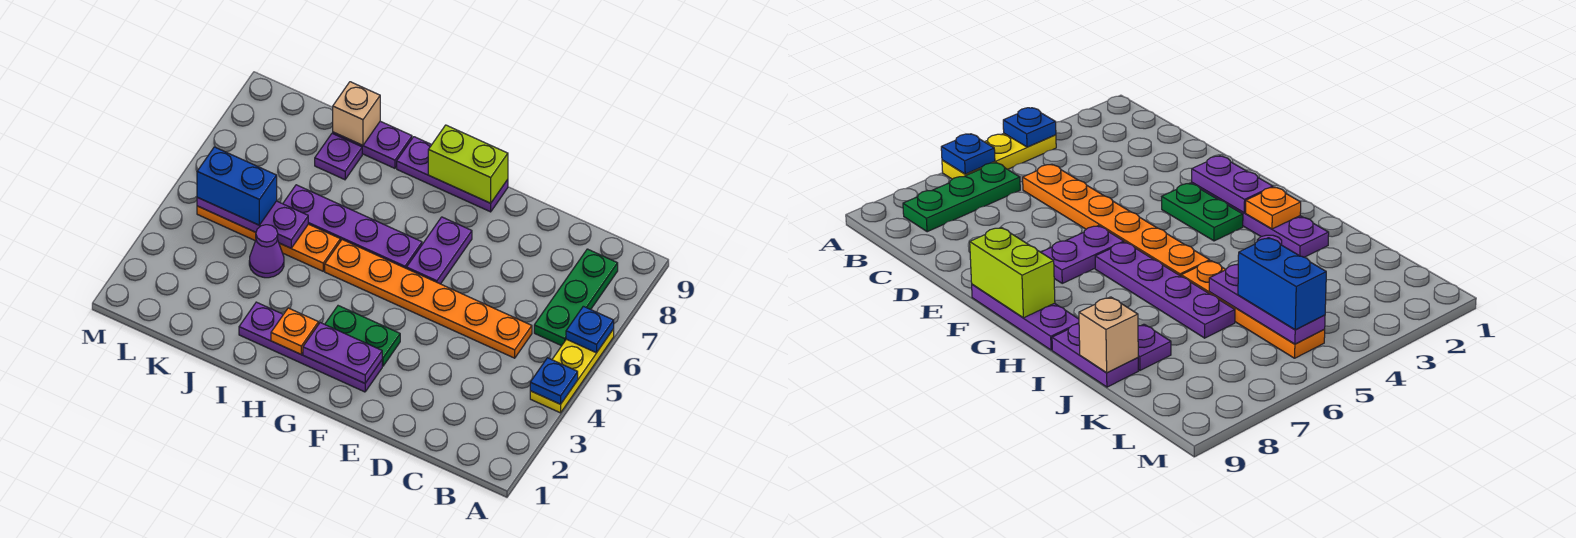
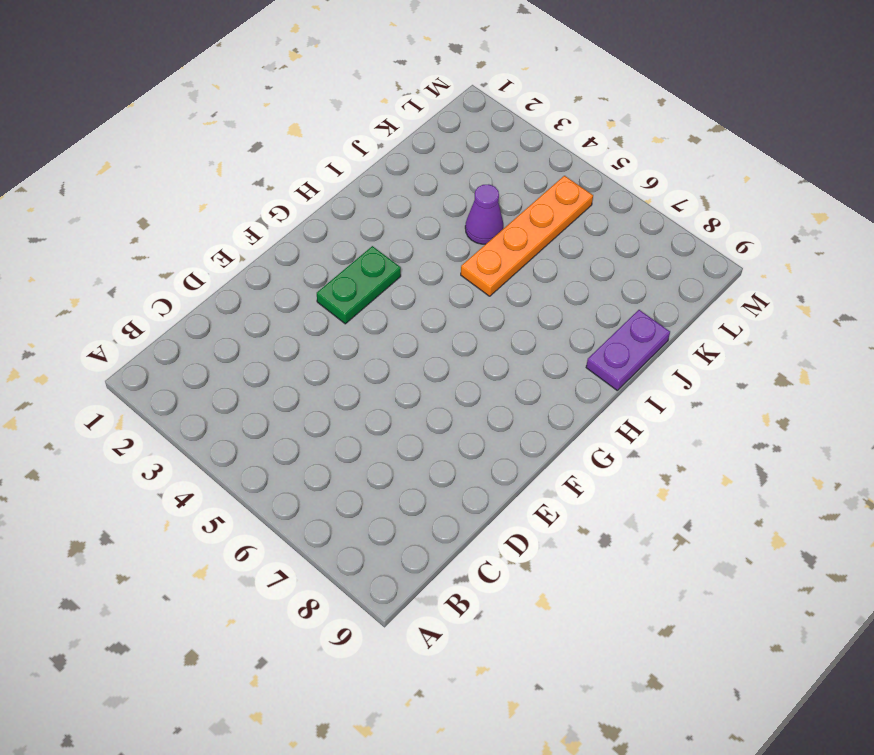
none -> yellow 1x3 plate [530,329,614,413]
none -> green 1x3 plate [534,249,618,346]
none -> orange 1x6 plate [325,240,532,358]

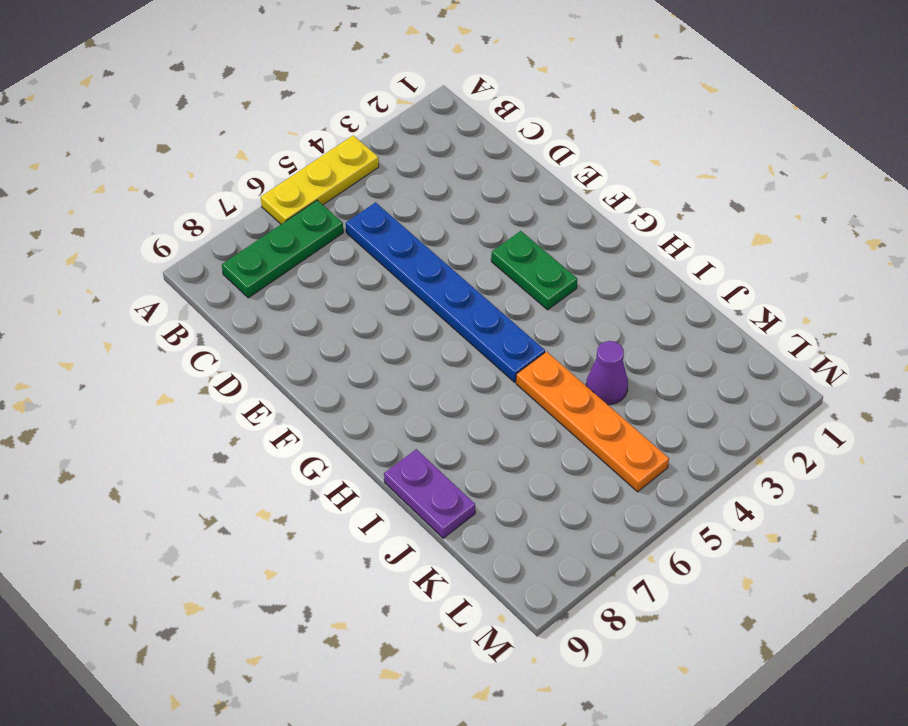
blue 1x6 plate [346,202,545,382] -> orange 1x6 plate [325,240,532,358]
none -> purple 1x4 plate [239,302,382,392]
none -> purple 1x2 plate [407,217,472,284]
none -> purple 1x3 plate [397,137,508,212]

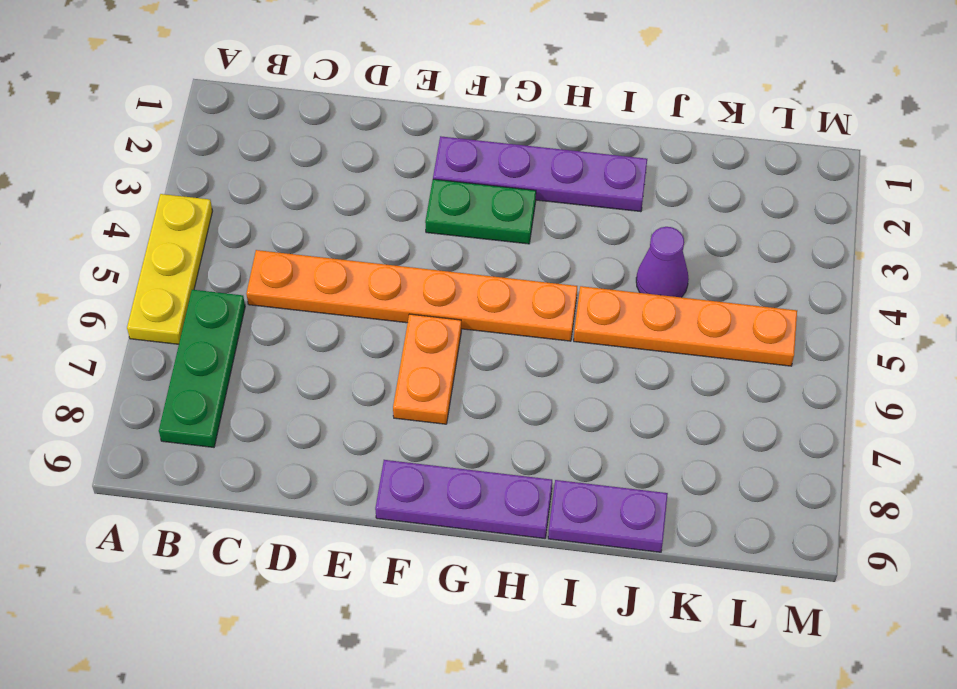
orange 1x2 plate [393,314,461,424] -> purple 1x2 plate [407,217,472,284]
none -> purple 1x4 plate [283,185,422,269]
none -> purple 1x1 plate [315,133,362,180]
none -> blue 1x1 plate [530,358,578,404]

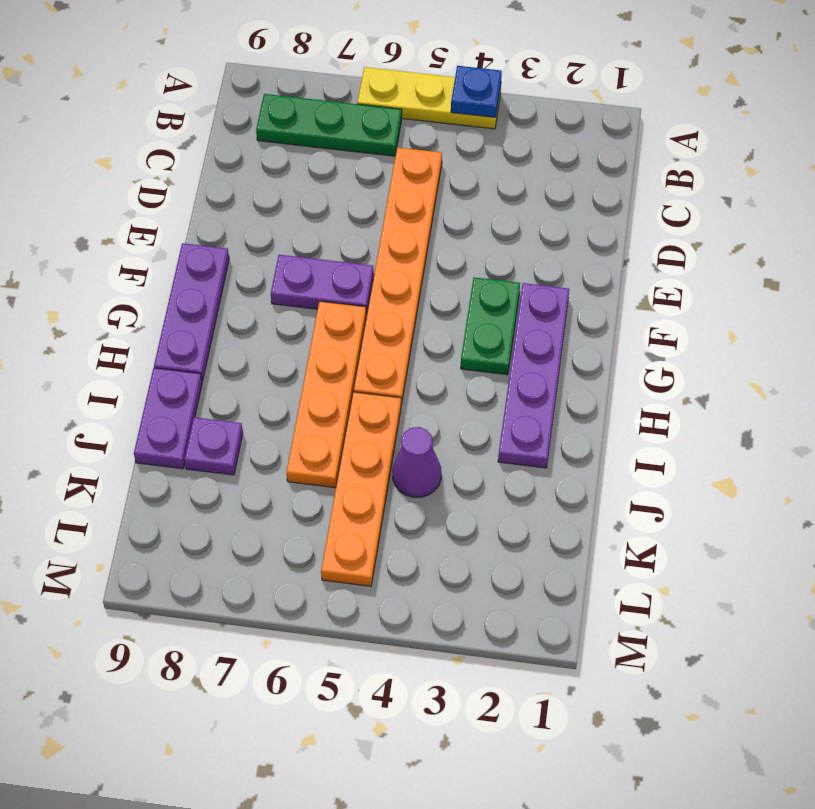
orange 1x4 plate [286,301,366,488] -> purple 1x4 plate [283,185,422,269]
none -> blue 1x1 plate [566,306,614,353]
none -> purple 1x2 plate [303,323,382,383]
none -> lime 1x2 brick [428,125,508,203]

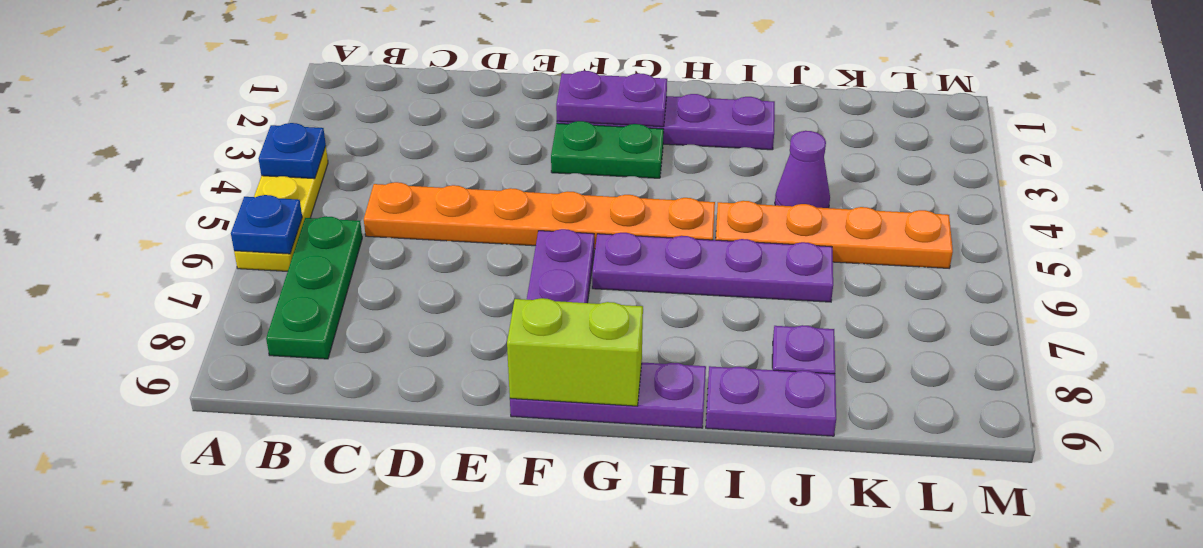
none -> orange 1x1 plate [271,308,318,354]
none -> purple 1x3 plate [197,197,308,248]
none -> tan 1x1 brick [333,82,380,145]

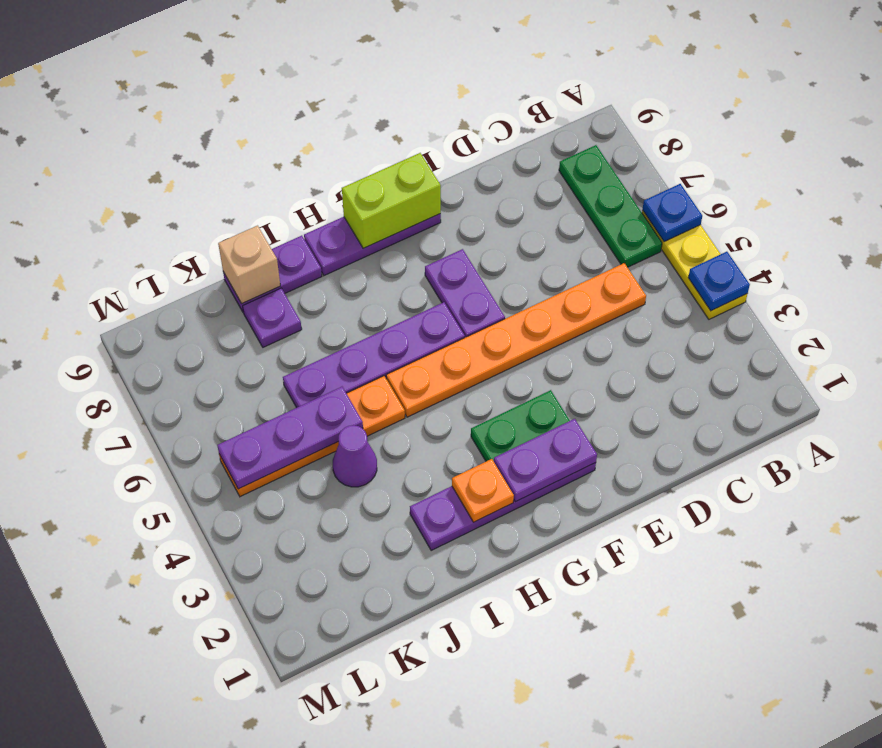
none -> blue 1x2 brick [197,147,277,225]

